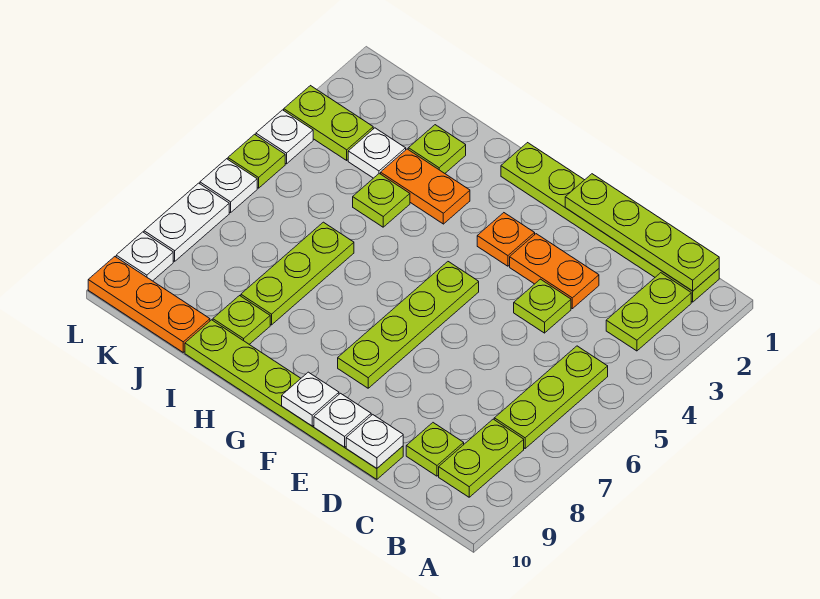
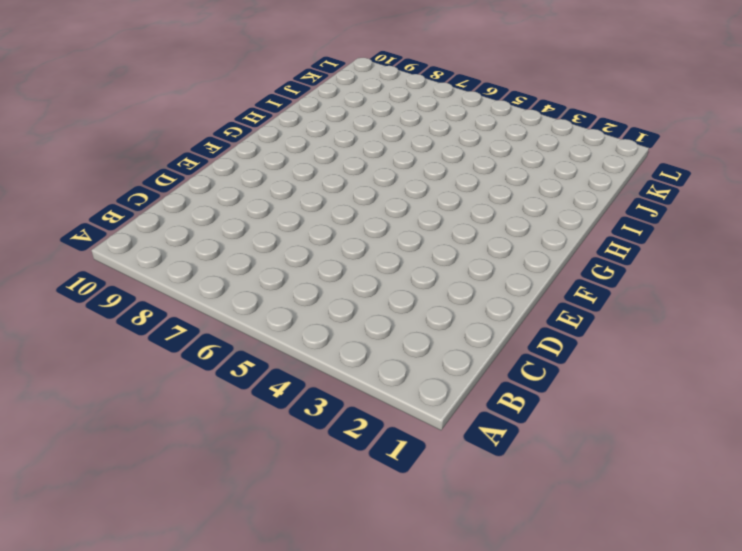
none -> lime 1x6 plate [501,143,719,302]
none -> lime 1x2 plate [606,273,691,351]
none -> lime 1x3 plate [494,346,608,448]

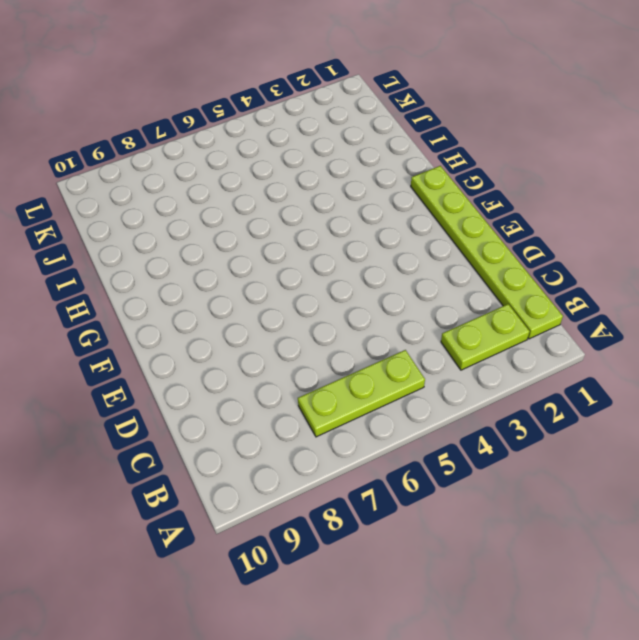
none -> lime 1x2 plate [439,419,524,497]
none -> lime 1x1 plate [406,423,464,476]
none -> orange 1x2 plate [510,234,599,309]

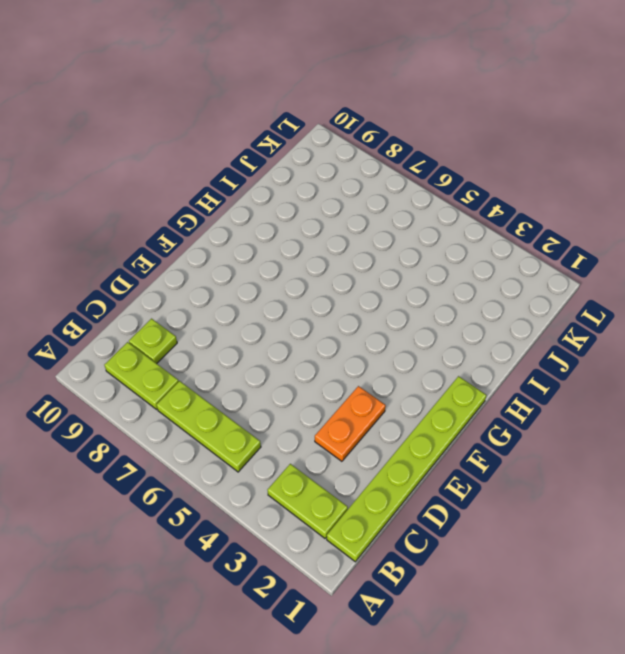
none -> lime 1x1 plate [514,279,571,333]
none -> lime 1x6 plate [185,320,403,479]
none -> orange 1x1 plate [477,213,535,266]

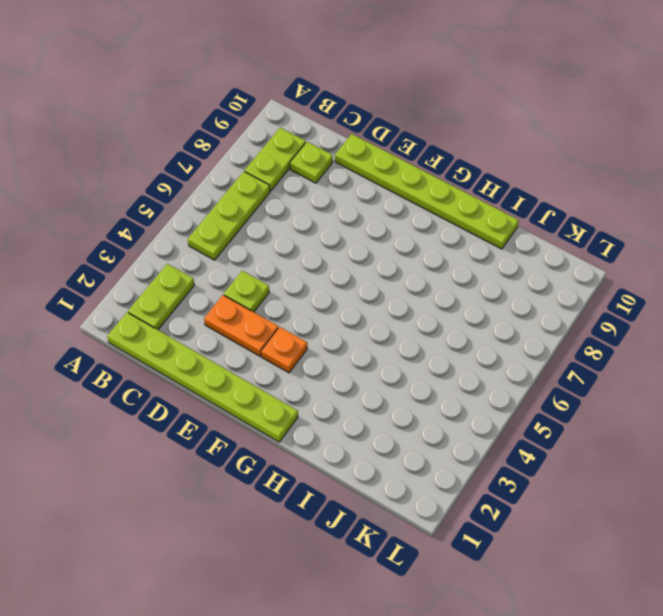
none -> lime 1x4 plate [338,262,479,388]
none -> orange 1x2 plate [381,149,470,224]
none -> lime 1x1 plate [408,125,466,173]

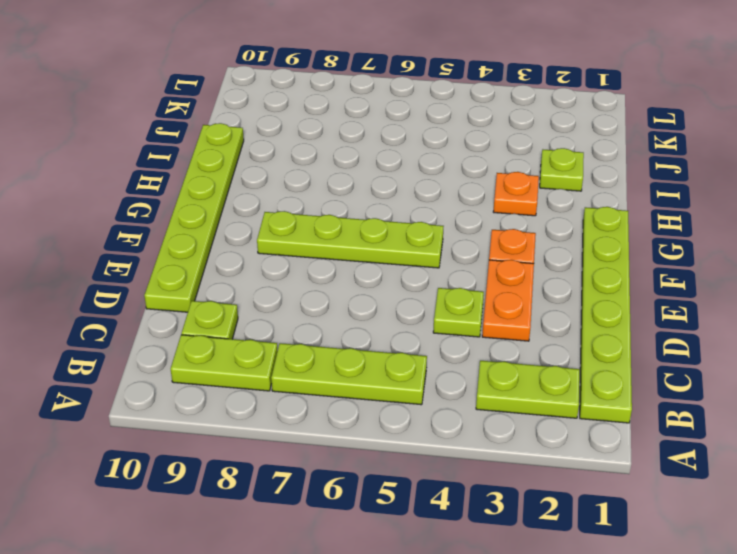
orange 1x1 plate [493,172,539,216] -> orange 1x2 plate [381,149,470,224]
none -> lime 1x1 plate [353,173,410,227]
none -> lime 1x3 plate [241,222,354,325]
none -> lime 1x1 plate [213,296,270,344]

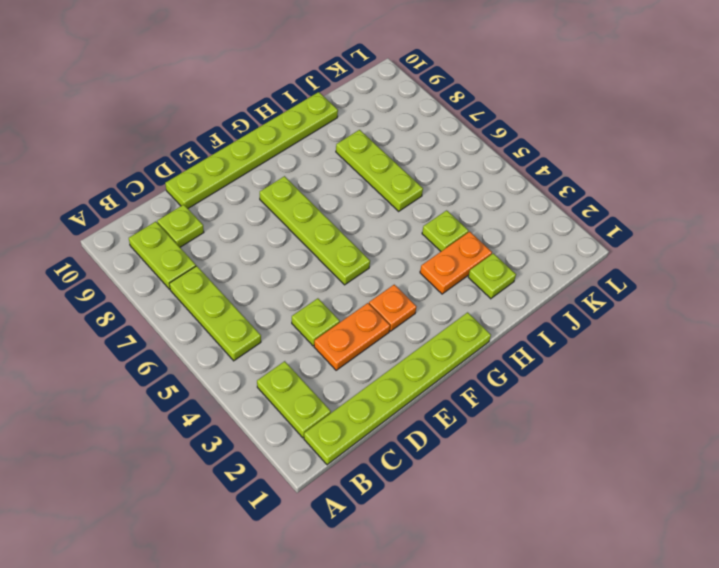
none -> lime 1x1 plate [213,296,270,344]
none -> white 1x1 plate [348,128,406,178]
none -> orange 1x3 plate [88,257,210,352]

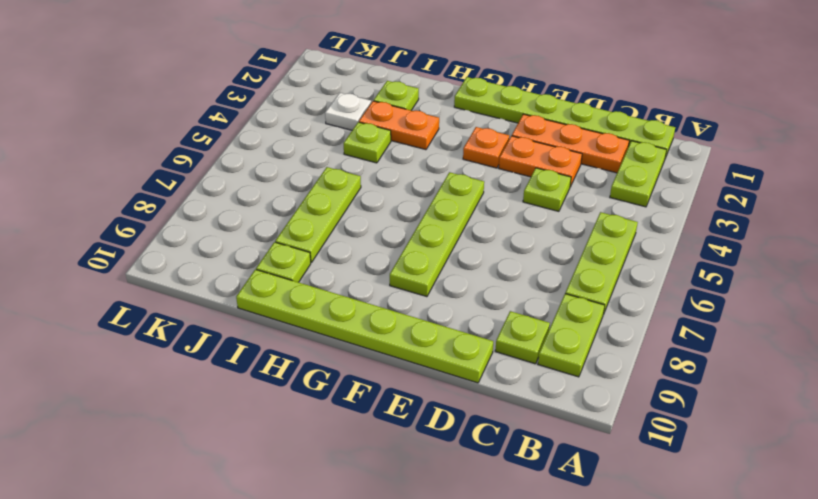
orange 1x3 plate [512,114,629,173] -> orange 1x3 plate moved to [88,257,210,352]
none -> lime 1x2 plate [284,86,373,160]
none -> white 1x1 plate [256,110,313,164]
none -> lime 1x1 plate [228,134,285,188]

